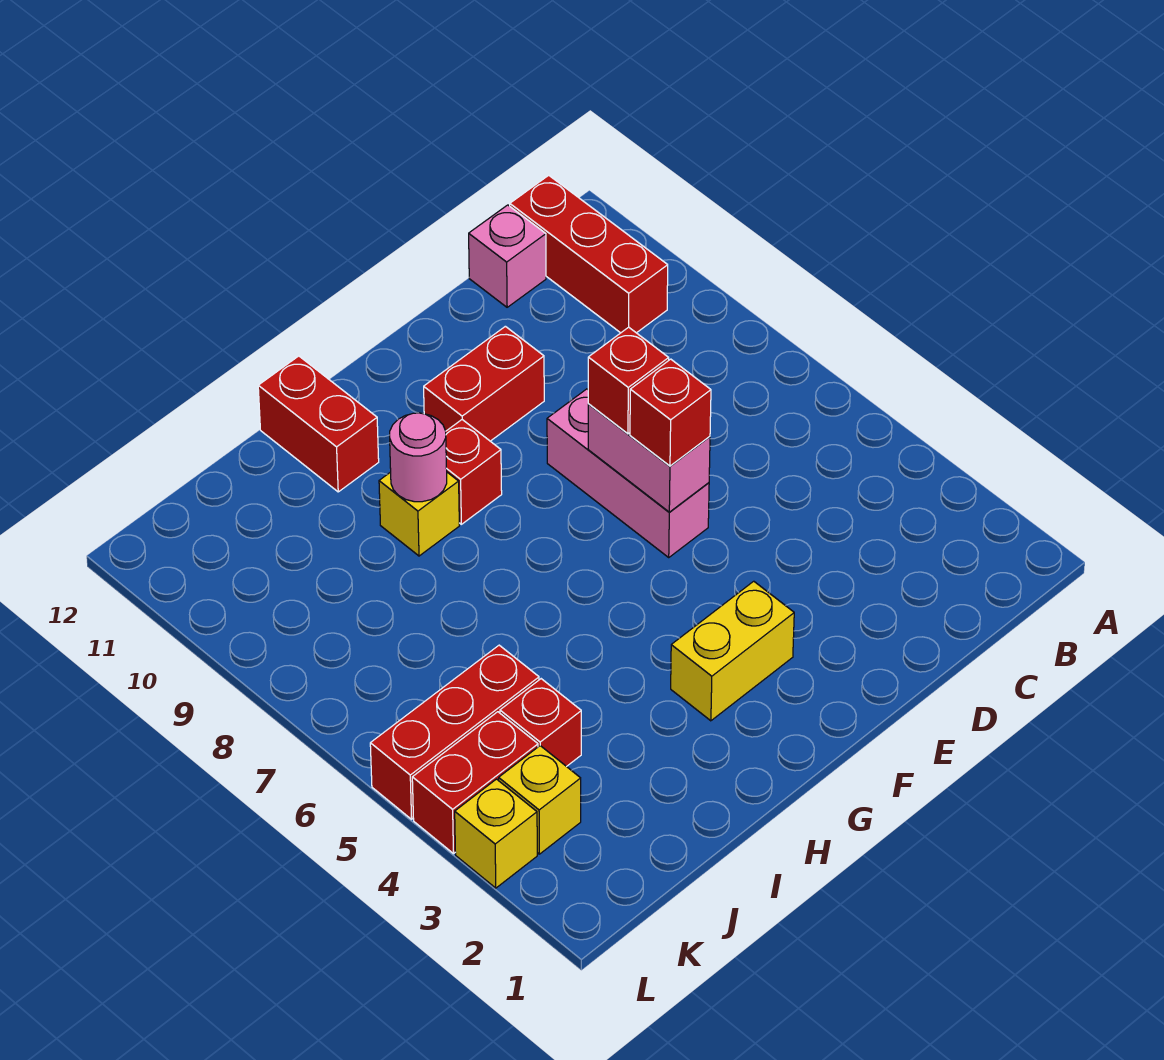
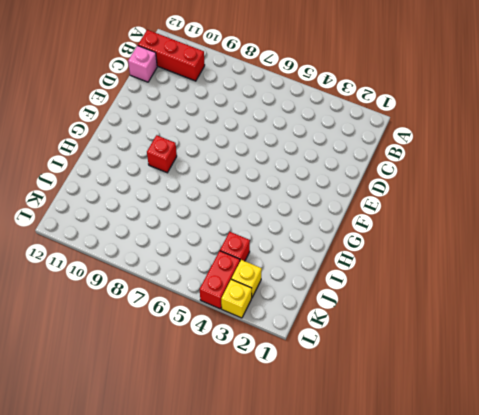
none -> pink 1x3 brick [547,389,709,557]
none -> red 1x2 brick [424,326,544,441]
none -> yellow 1x2 brick [671,581,794,721]

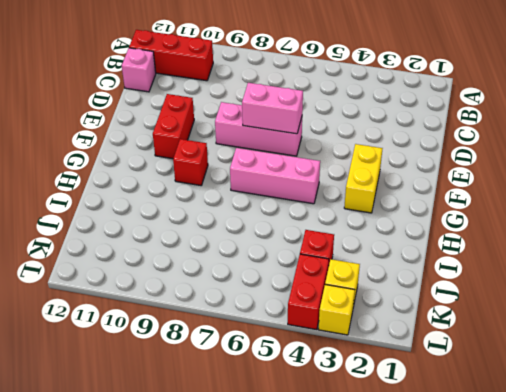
pink 1x3 brick [230,148,320,204] -> none
none -> yellow 1x1 brick [379,472,459,556]
none -> red 1x2 brick [258,356,379,492]
none -> red 1x3 brick [370,645,539,819]

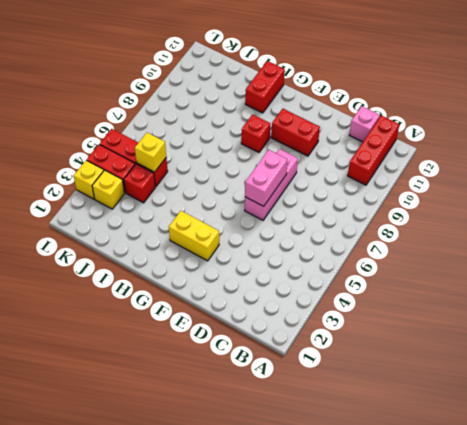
yellow 1x1 brick [135,133,166,172] -> yellow 1x1 brick moved to [379,472,459,556]
none -> pink 1x1 round brick [390,413,447,502]
none -> red 1x1 brick [630,359,711,466]
none -> red 1x1 brick [588,327,669,434]

